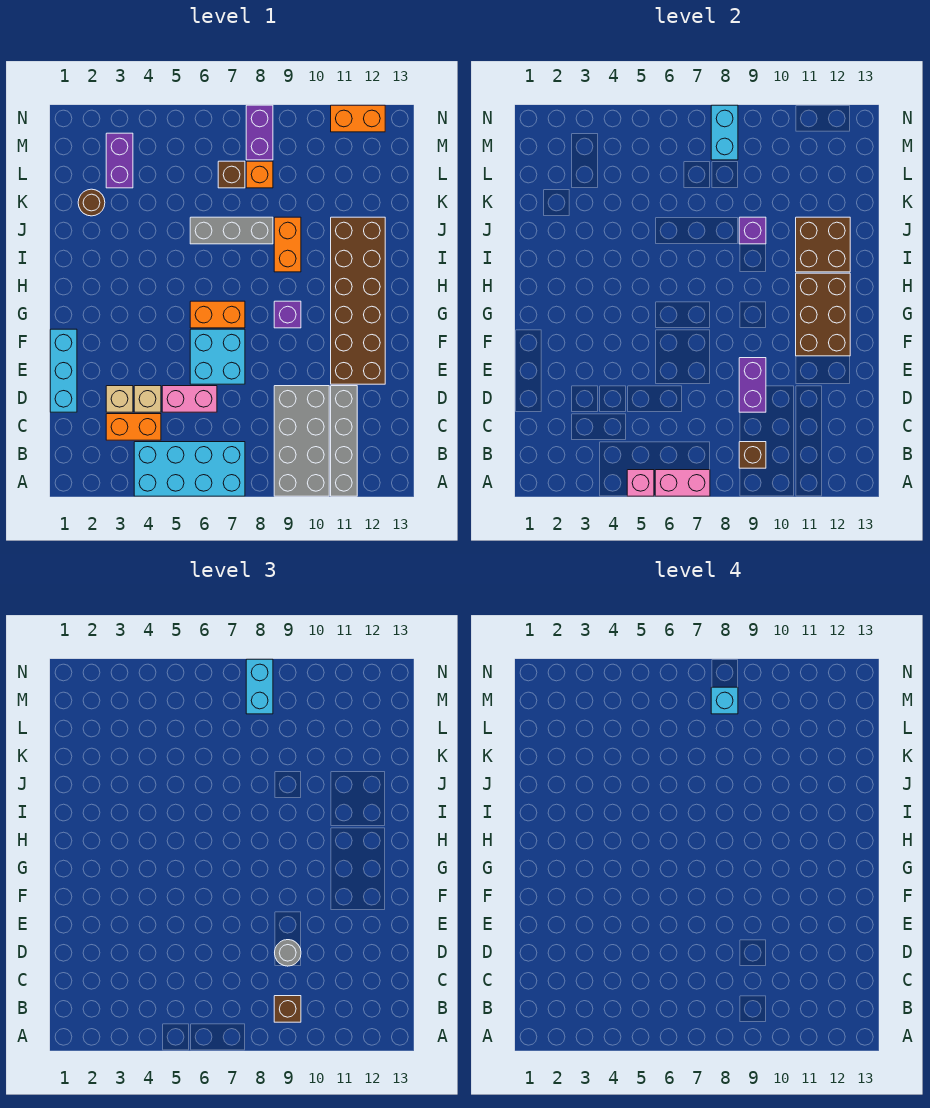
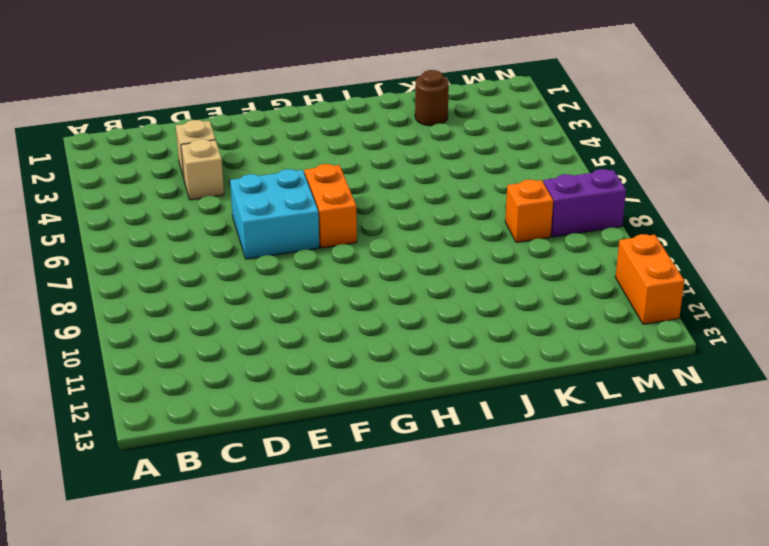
none -> cyan 2x4 brick [134,442,245,496]
none -> grey 2x4 brick [274,386,329,496]
none -> grey 1x4 brick [331,386,357,496]
none -> orange 1x2 brick [106,414,161,440]

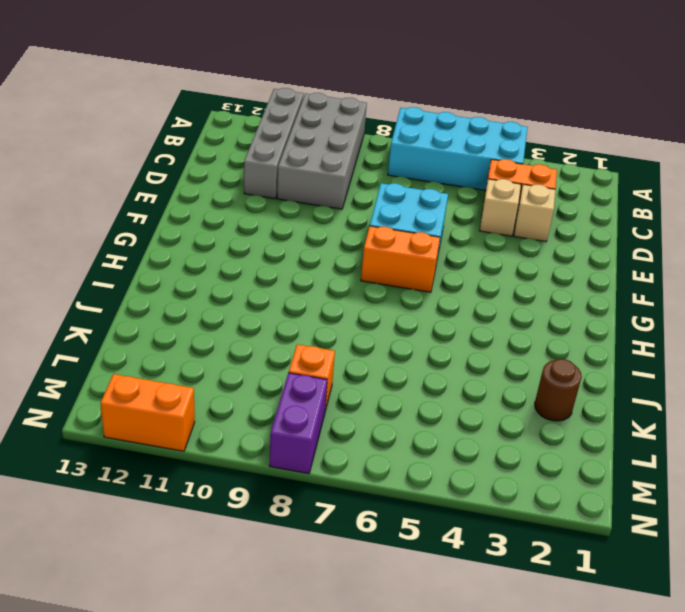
none -> cyan 1x3 brick [50,329,77,412]
none -> pink 1x2 brick [162,386,217,412]
none -> brown 2x6 brick [331,217,385,384]
none -> purple 1x1 brick [274,301,301,328]

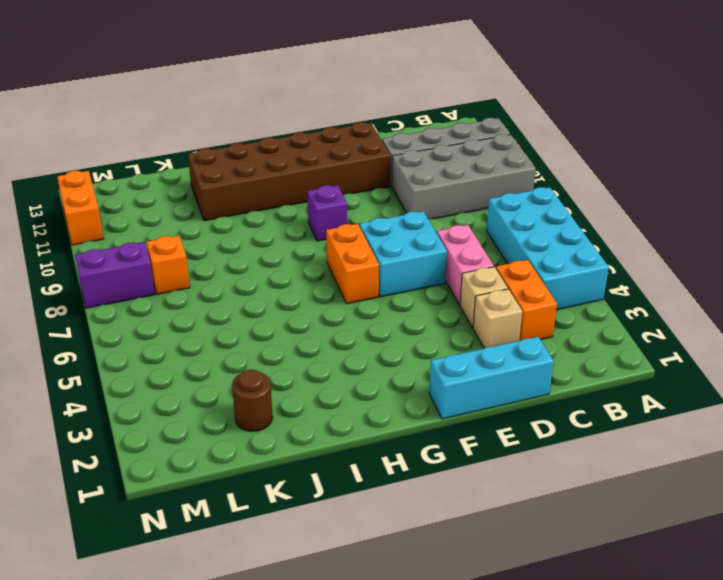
none -> orange 1x2 brick [274,217,301,272]
none -> grey 1x3 brick [190,217,273,244]
none -> purple 1x2 brick [106,133,133,188]
none -> brown 1x1 brick [218,161,245,188]

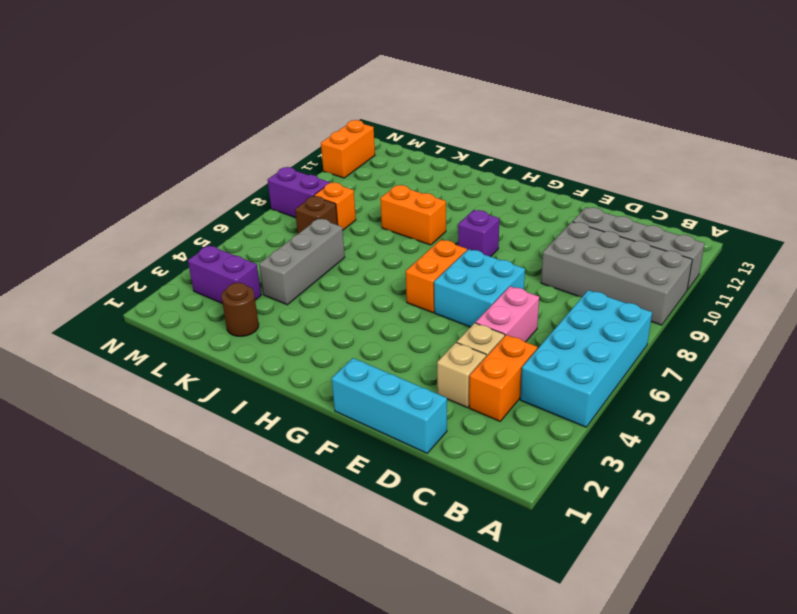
grey 1x3 brick [259,218,345,305] -> grey 1x3 brick moved to [190,217,273,244]
none -> brown 2x6 brick [331,217,385,384]
none -> pink 1x1 brick [627,470,654,496]
none -> pink 1x2 brick [655,470,710,496]
none -> brown 1x1 brick [739,442,766,468]

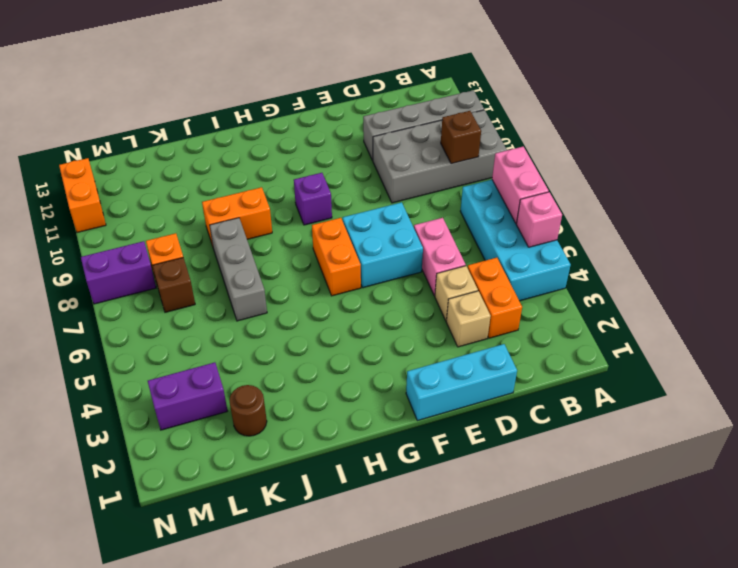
none -> brown 2x6 brick [331,217,385,384]
none -> purple 1x2 brick [739,358,766,412]
none -> brown 2x3 brick [796,273,850,356]
none -> brown 2x2 brick [796,217,850,272]

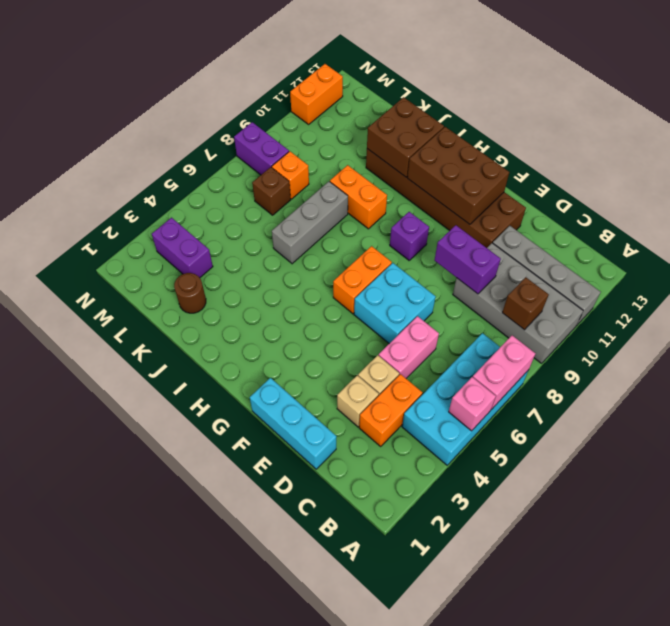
none -> purple 1x1 brick [739,217,766,244]
none -> cyan 1x2 brick [711,105,738,160]
none -> brown 1x1 brick [274,996,301,1022]
none -> grey 1x1 round brick [275,940,301,966]

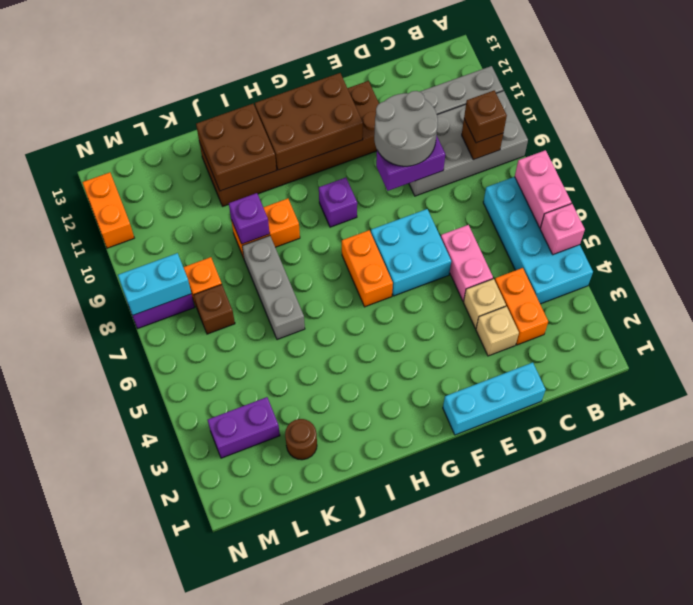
grey 2x2 round brick [374,91,438,166] -> grey 1x1 round brick [275,940,301,966]
none -> cyan 1x2 brick [246,659,273,714]
none -> cyan 1x1 brick [711,687,738,714]

